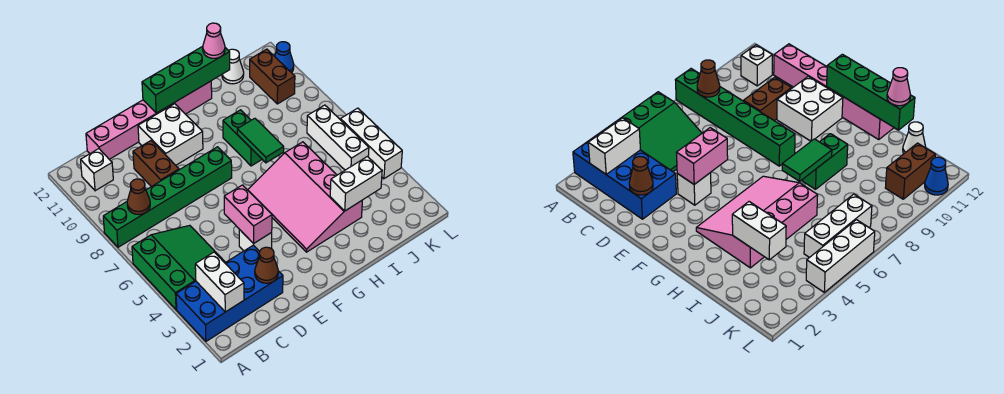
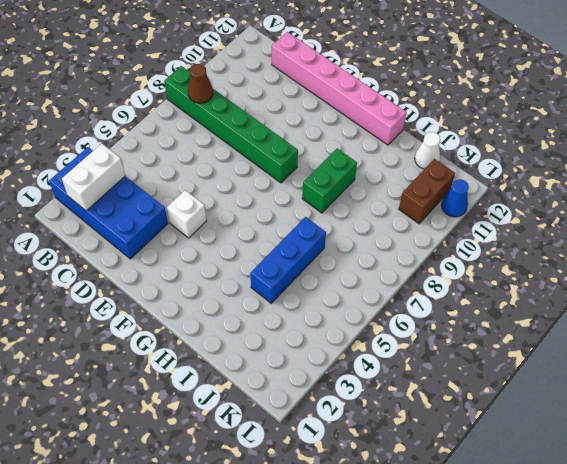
blue 1x3 brick [250,217,326,303] -> pink 3x4 slope [248,142,362,252]
none -> green 3x3 slope [132,225,225,310]
none -> white 1x1 brick [81,149,113,191]
none -> brown 1x2 brick [133,141,179,187]

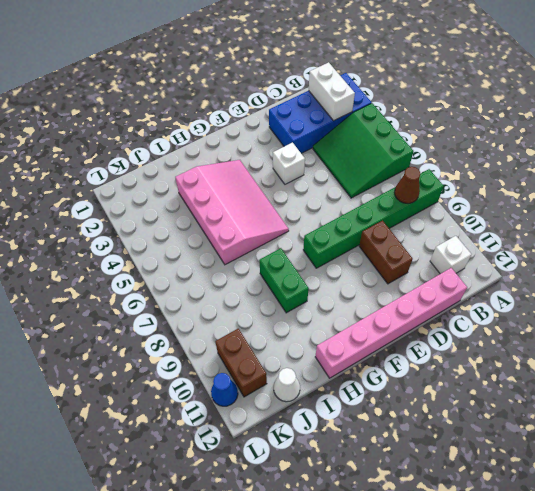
none -> white 2x2 brick [138,104,203,165]
none -> white 1x3 brick [307,105,369,170]
none -> white 1x3 brick [340,108,402,179]

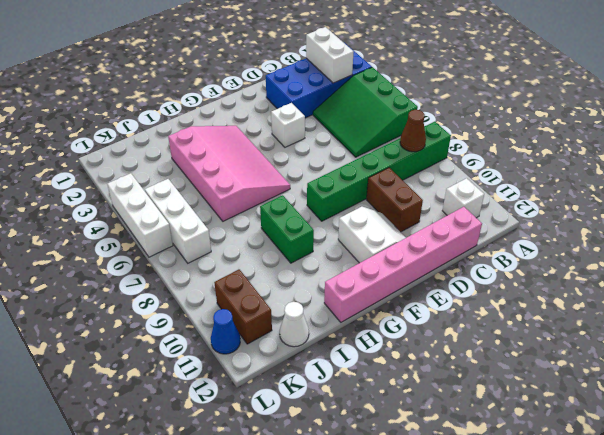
white 2x2 slope [338,207,406,263] -> white 2x2 brick [138,104,203,165]
none -> brown 1x1 cone [255,247,278,283]
none -> pink 1x2 brick [224,185,272,244]
none -> green 1x4 brick [142,46,230,113]

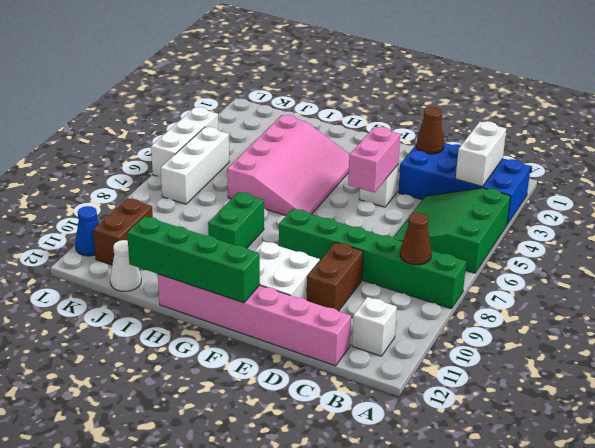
none -> green 1x2 tile [237,118,284,163]
none -> white 1x2 brick [330,157,382,211]
none -> pink 1x1 cone [203,23,225,58]

